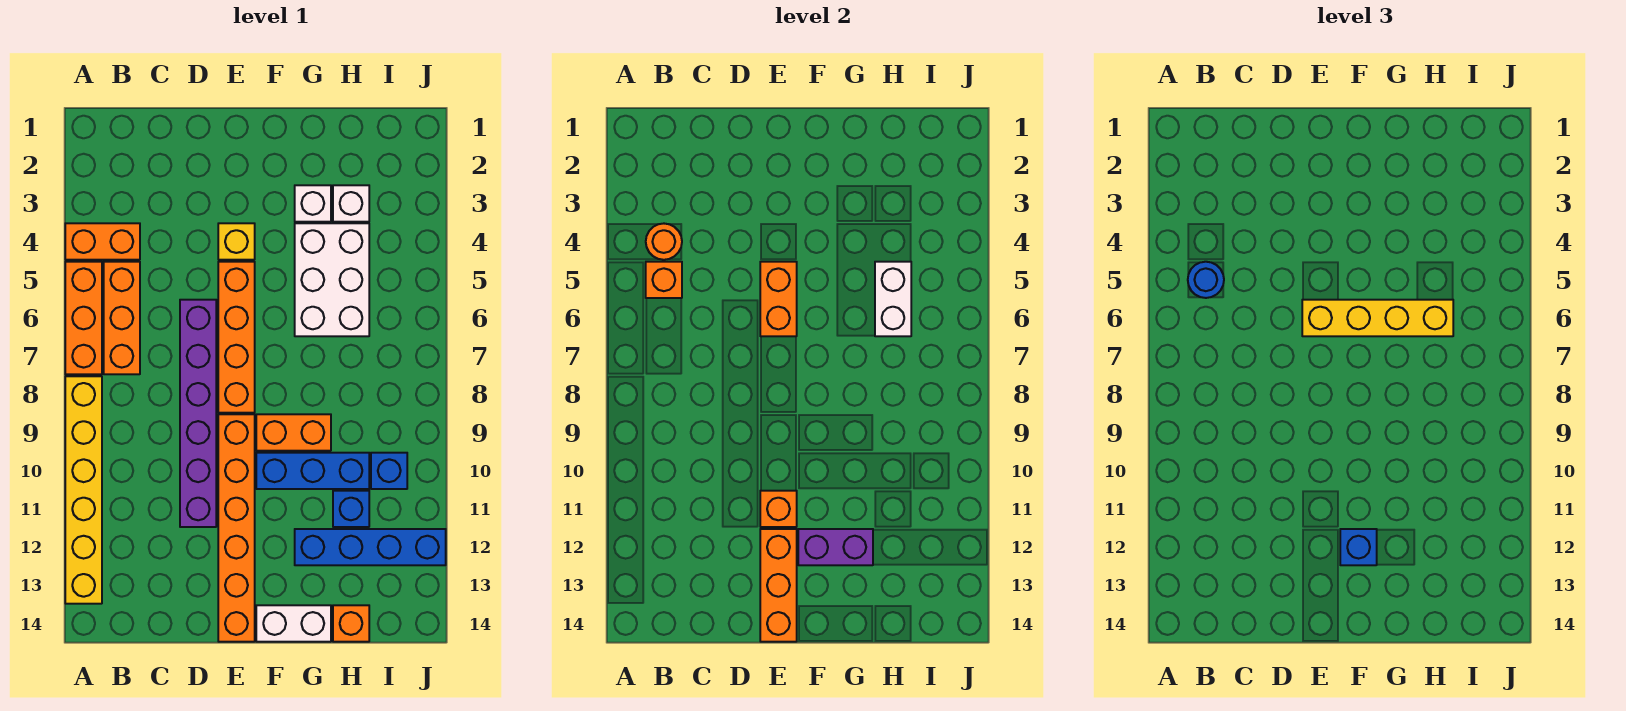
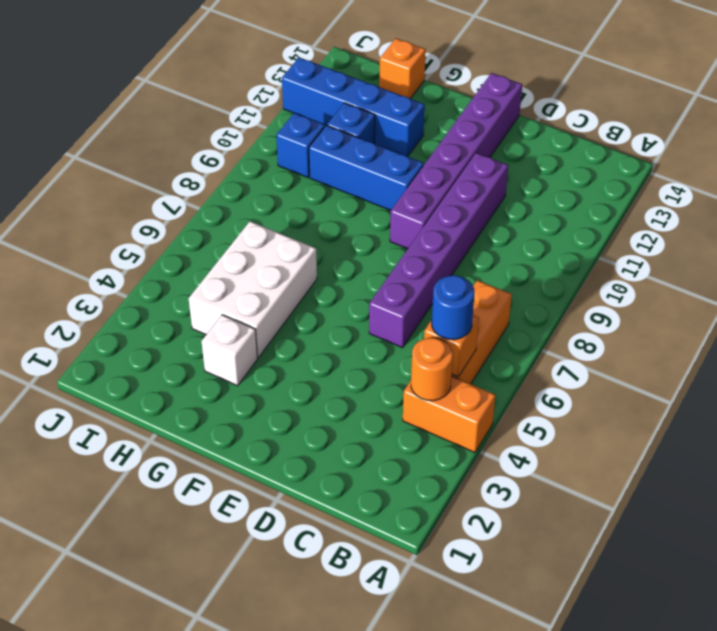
purple 1x6 brick [390,73,522,249] -> orange 1x6 brick [218,414,255,642]
none -> orange 1x3 brick [65,262,102,374]
none -> yellow 1x6 brick [65,376,102,604]
none -> yellow 1x1 brick [218,223,255,260]

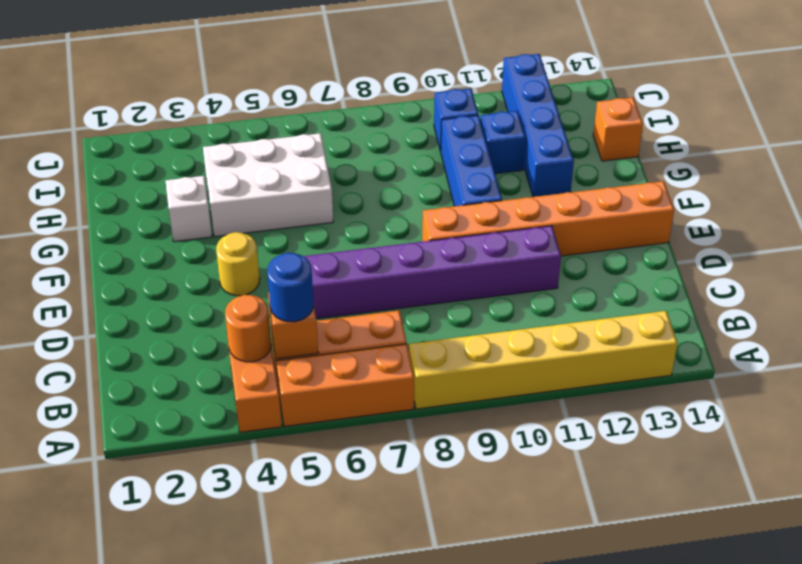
yellow 1x1 round brick [216,232,260,296] -> yellow 1x1 brick [218,223,255,260]
none -> orange 1x4 brick [218,262,255,413]
none -> orange 1x2 brick [256,414,331,451]
none -> white 1x2 brick [256,605,331,642]

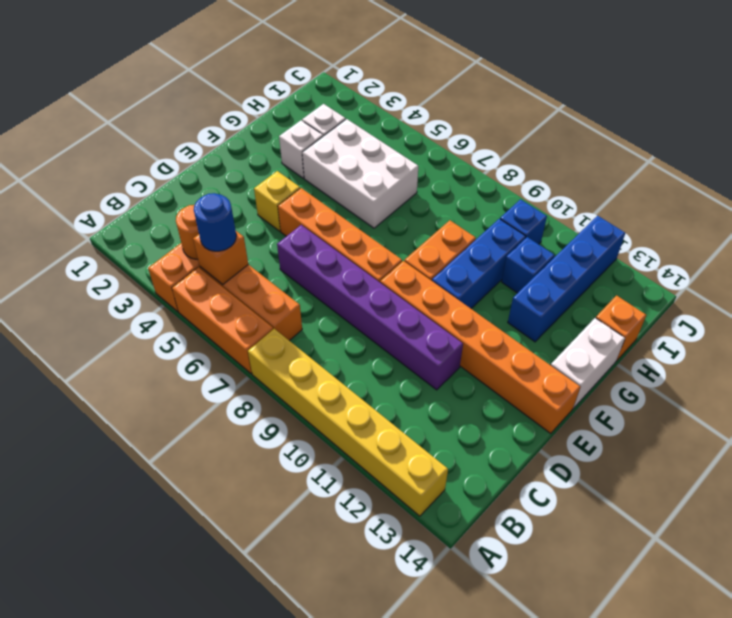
none -> orange 1x2 brick [760,262,797,336]
none -> orange 1x1 brick [760,491,797,527]
none -> orange 1x3 brick [760,529,797,642]

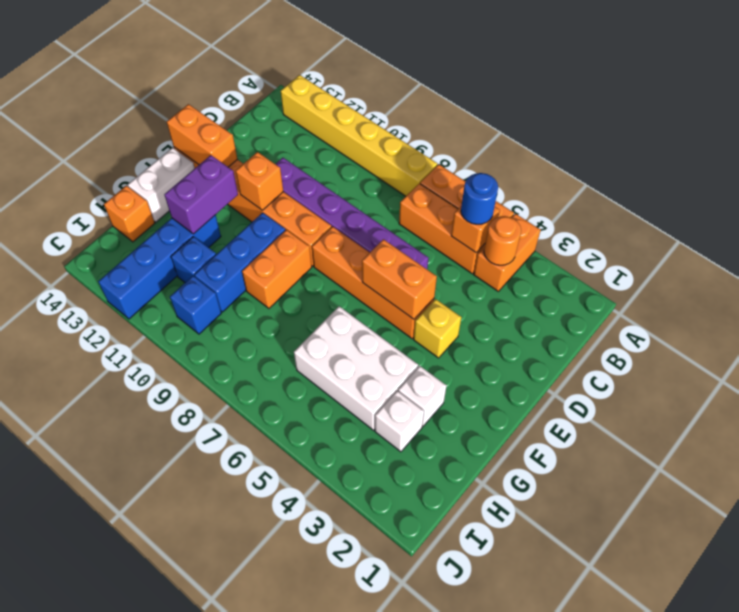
orange 1x2 brick [167,104,237,167] -> orange 1x3 brick [760,529,797,642]
none -> white 1x2 brick [875,262,911,336]
none -> yellow 1x4 brick [1302,300,1453,336]
none -> blue 1x1 brick [1340,529,1377,565]

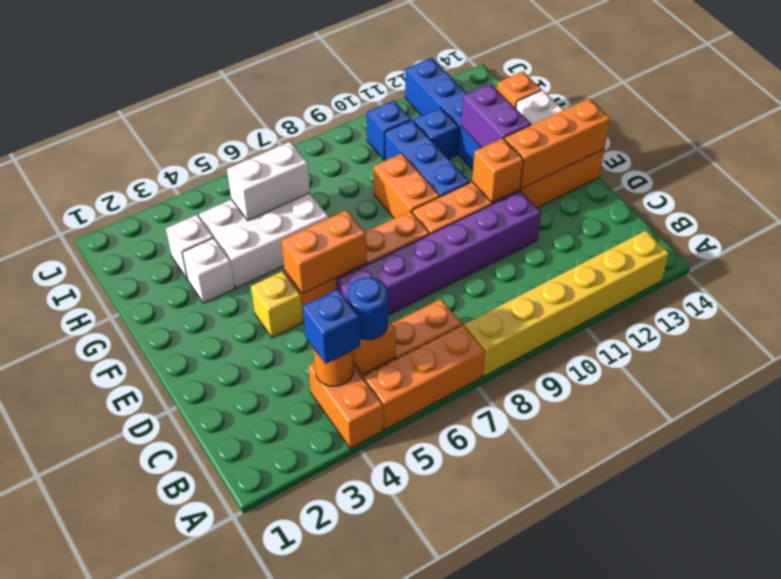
blue 1x1 brick [303,289,360,364] -> blue 1x1 brick moved to [1340,529,1377,565]
none -> yellow 1x4 brick [1302,300,1453,336]

